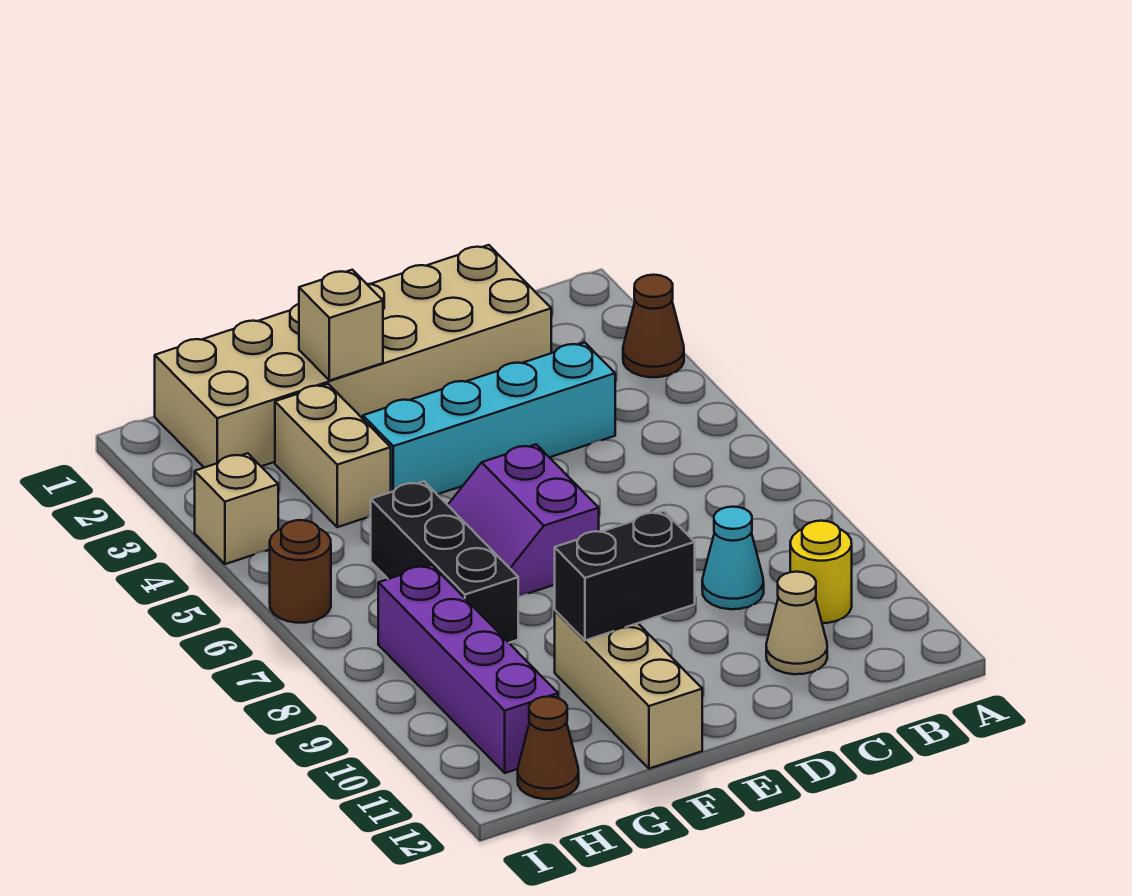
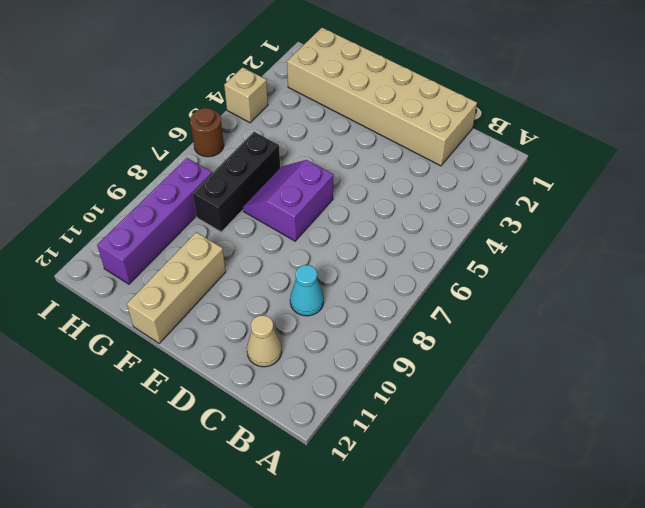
none -> brown 1x1 cone [623,275,684,377]
none -> yellow 1x1 round brick [790,521,852,623]
none -> cyan 1x4 brick [363,342,615,494]

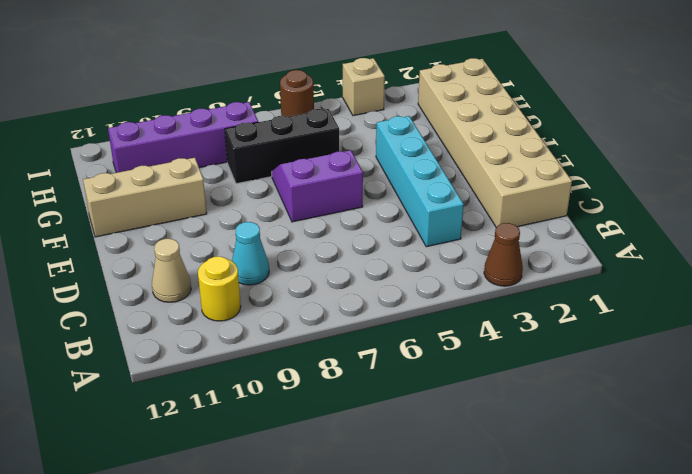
none -> tan 1x2 brick [275,384,391,527]
none -> brown 1x1 cone [518,697,579,799]
none -> black 1x2 brick [555,511,695,640]

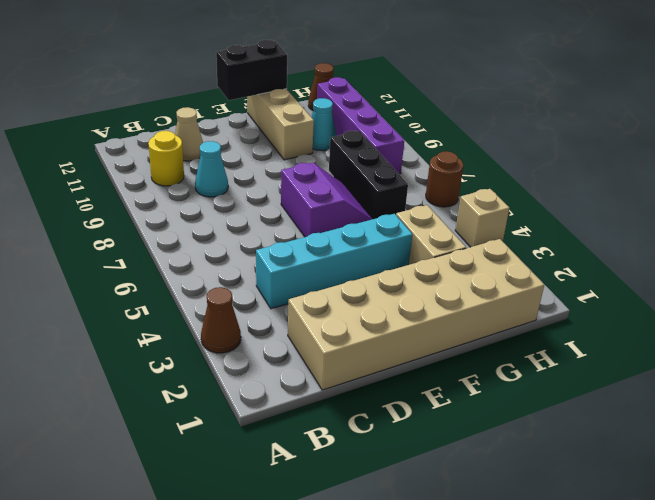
black 1x2 brick [216,40,287,100] -> black 1x2 brick moved to [555,511,695,640]
cyan 1x1 cone [311,98,336,150] -> none
none -> tan 1x1 brick [299,270,383,381]

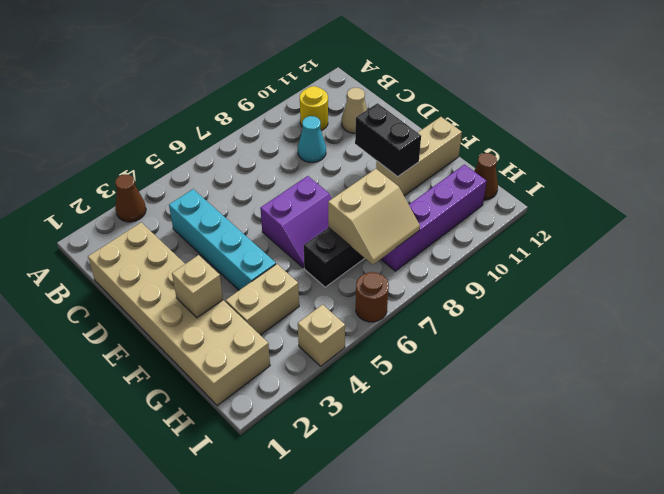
tan 2x2 slope [328,169,420,264] -> none

